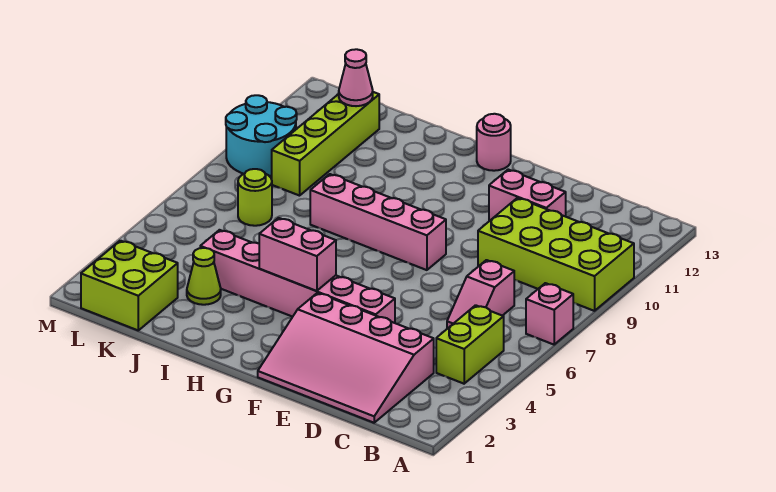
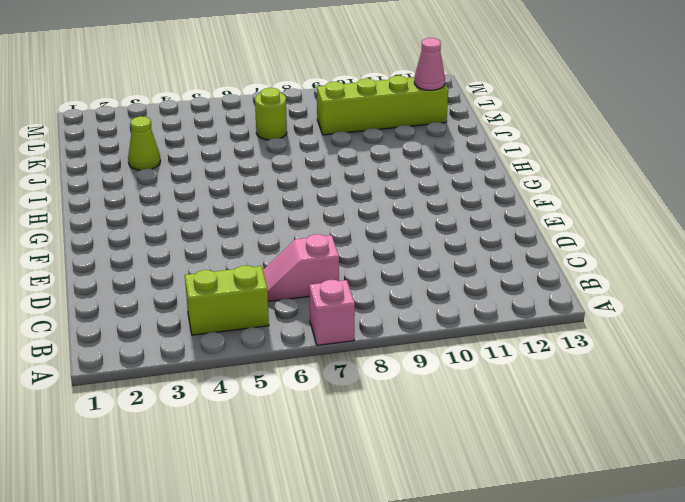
none -> lime 2x4 brick [478,198,634,311]
none -> pink 3x4 slope [258,293,434,423]
none -> pink 1x2 brick [489,170,566,220]

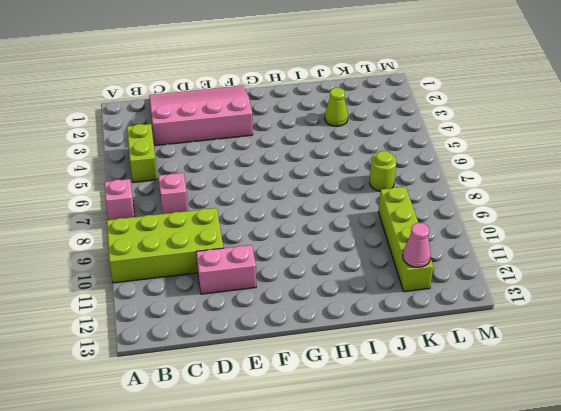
none -> pink 1x6 brick [200,230,395,323]
none -> pink 1x4 brick [310,174,446,270]
none -> pink 1x1 round brick [477,114,511,171]

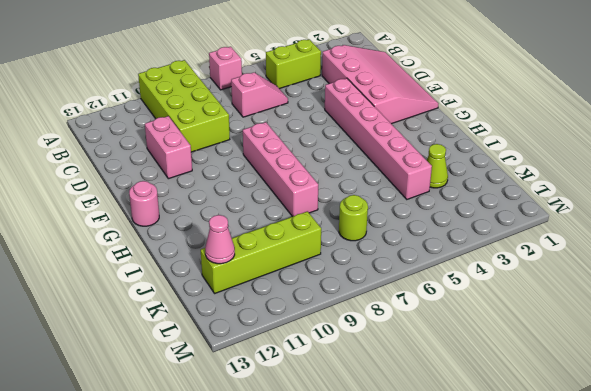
none -> lime 2x2 brick [81,241,178,330]
none -> cyan 2x2 round brick [226,95,297,176]
none -> pink 1x2 brick [259,218,336,291]

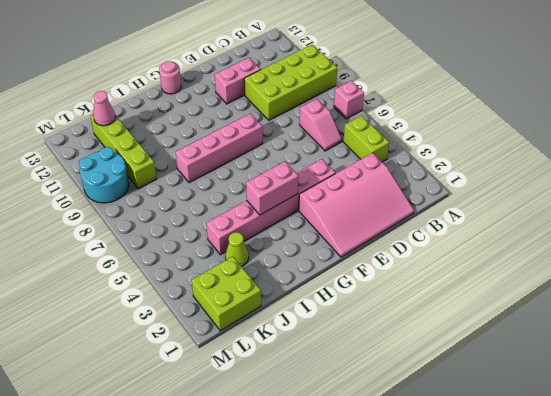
none -> lime 1x1 round brick [238,169,272,226]

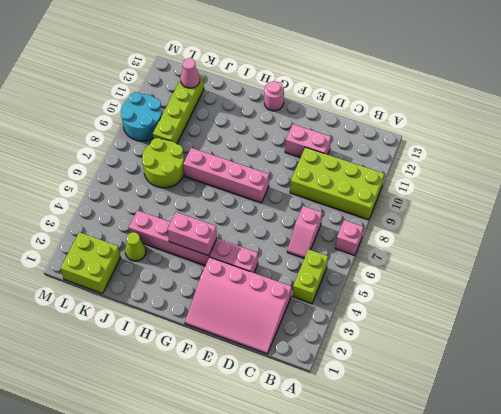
lime 2x2 round brick [142,138,184,188] -> lime 1x1 round brick [238,169,272,226]

